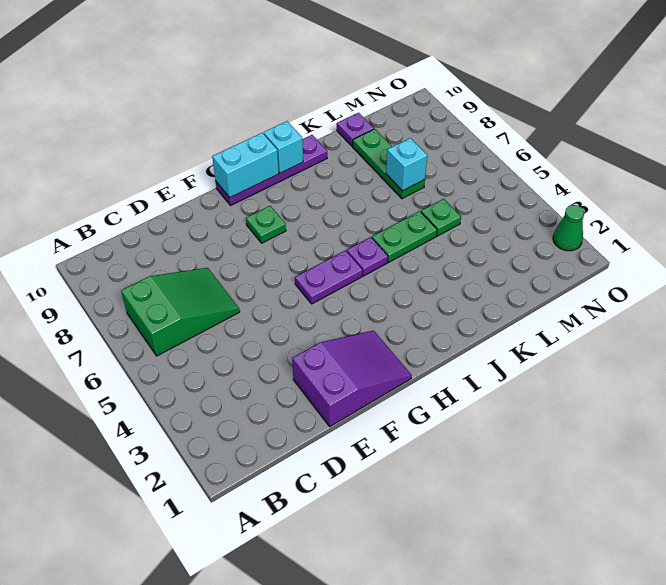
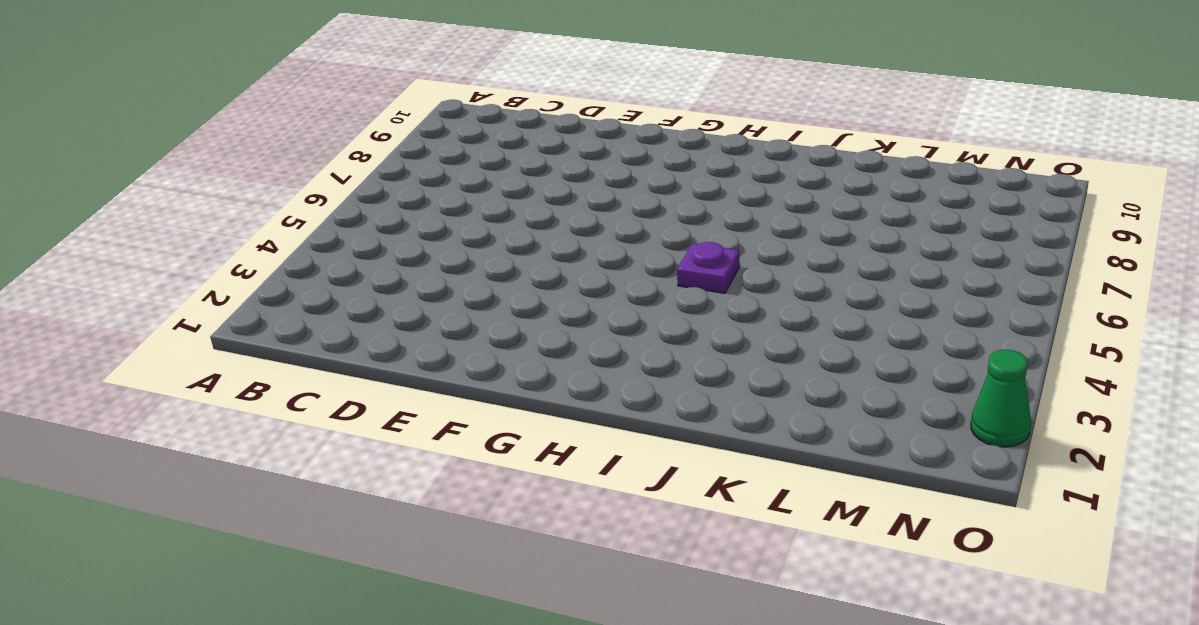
none -> green 2x3 slope [121,268,240,356]
none -> purple 2x3 slope [292,331,412,426]
none -> purple 1x2 plate [295,251,362,304]

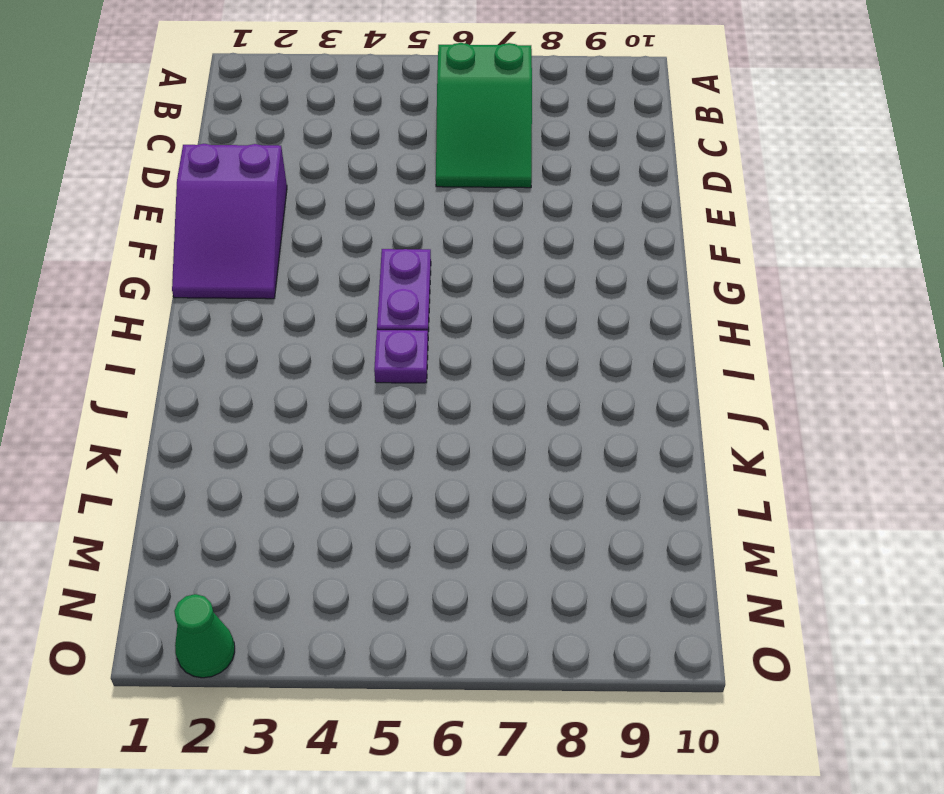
none -> green 1x1 plate [246,206,286,243]
none -> purple 1x4 plate [215,135,327,205]
none -> green 1x2 plate [372,211,437,262]

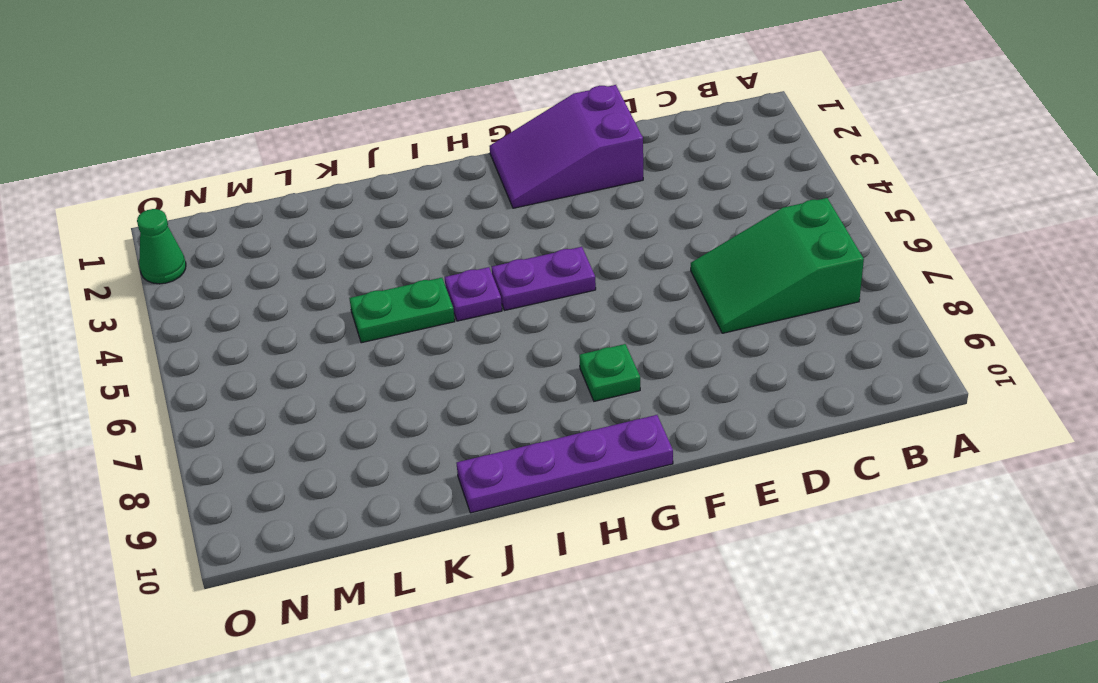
none -> green 1x1 plate [421,199,461,236]
none -> green 1x3 plate [353,129,425,199]
none -> purple 1x1 plate [337,113,374,146]

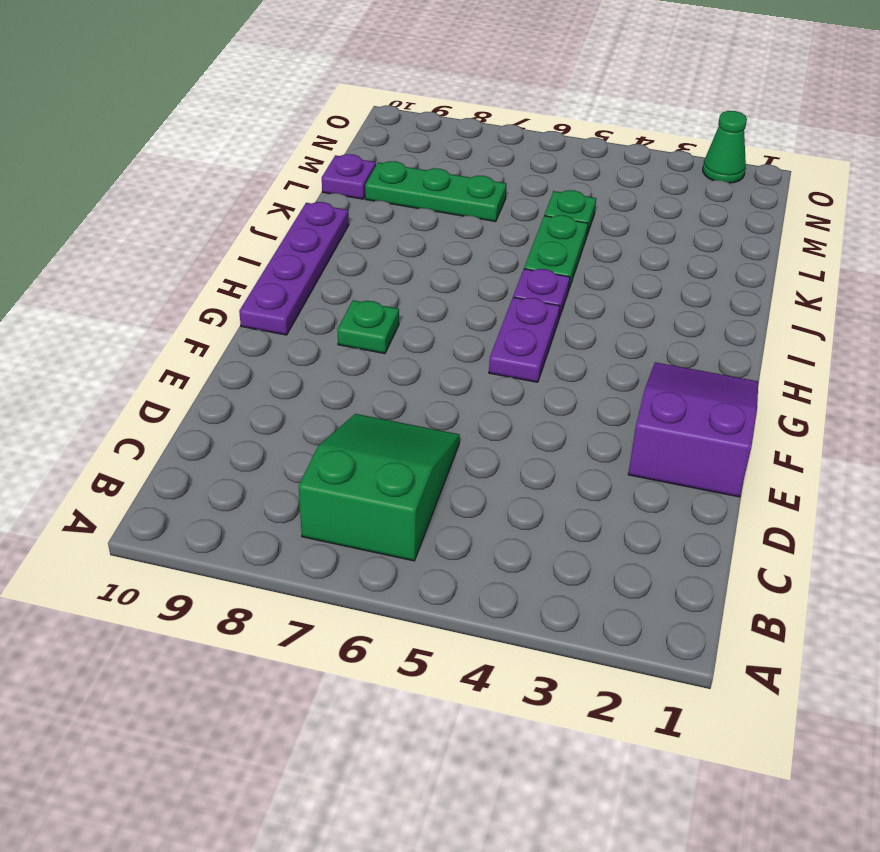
none -> cyan 1x2 brick [212,133,279,198]
none -> cyan 1x1 brick [264,121,303,173]
none -> cyan 1x1 brick [386,138,427,191]

